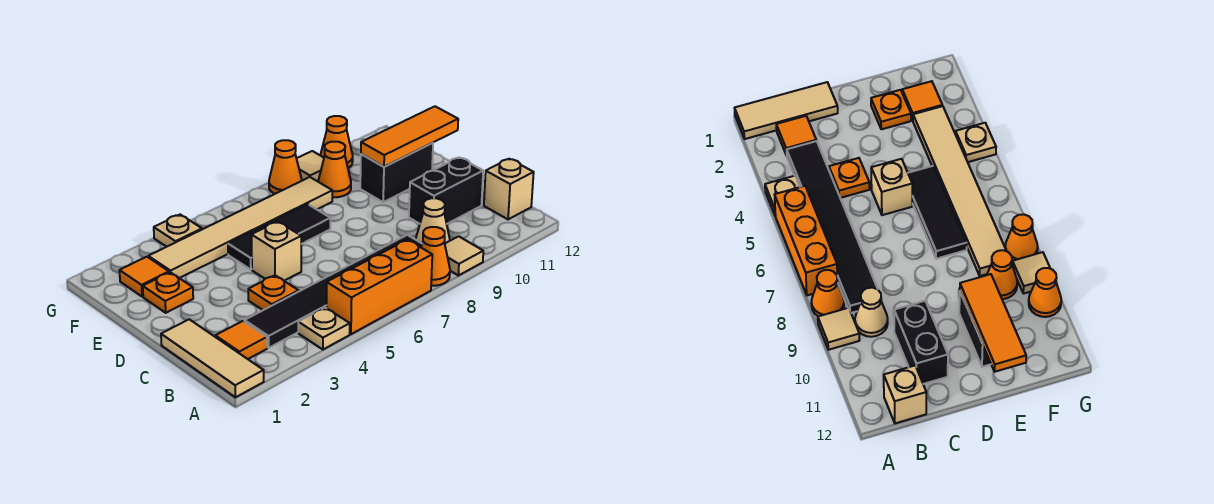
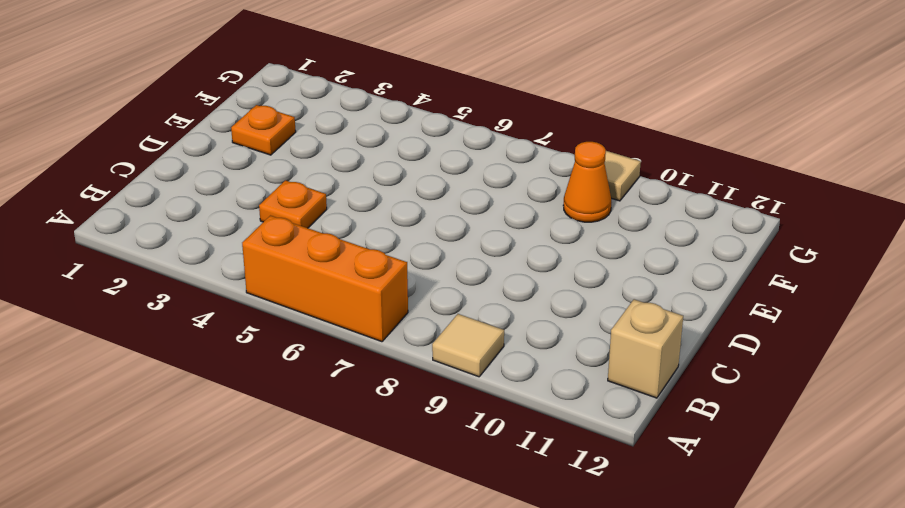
none -> tan 1x3 tile [161,319,264,397]
none -> tan 1x1 plate [298,308,350,349]
none -> orange 1x1 cone [421,227,450,286]

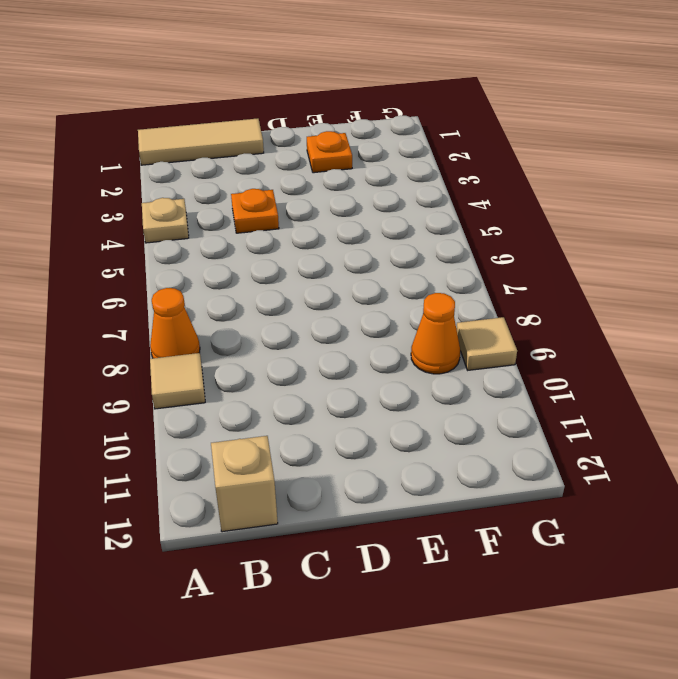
none -> orange 1x3 brick [327,240,432,334]
none -> orange 1x1 tile [215,321,267,359]
none -> black 1x6 tile [244,235,422,348]

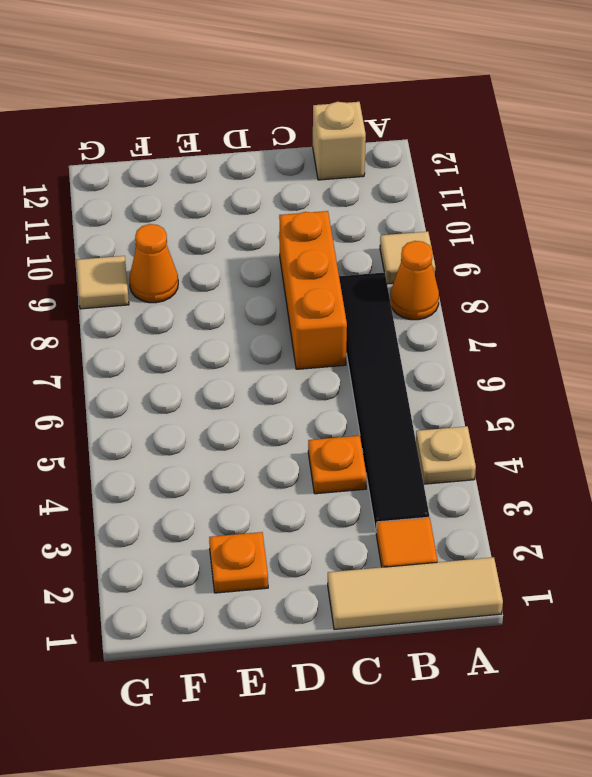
orange 1x3 brick [279,211,347,369] -> orange 1x3 brick moved to [327,240,432,334]
none -> tan 1x1 cone [416,198,450,243]
none -> black 1x2 brick [409,157,483,224]
none -> tan 1x1 brick [252,221,301,281]

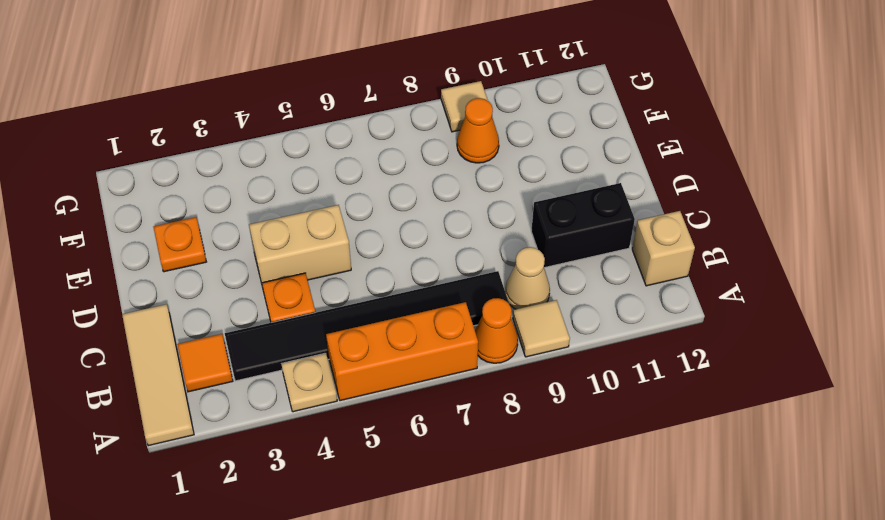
tan 1x2 brick [249,205,351,283] -> tan 1x1 brick [252,221,301,281]
none -> black 1x3 tile [228,204,330,270]
none -> black 1x2 brick [360,143,433,202]
none -> orange 1x1 tile [119,257,169,297]

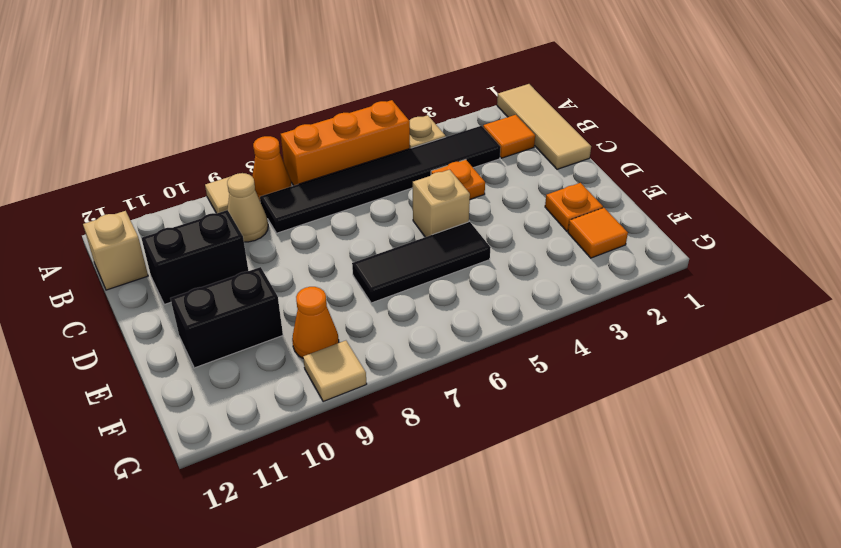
none -> tan 1x6 tile [148,177,332,278]
none -> tan 1x1 plate [154,215,202,247]
none -> orange 1x1 cone [269,140,302,194]

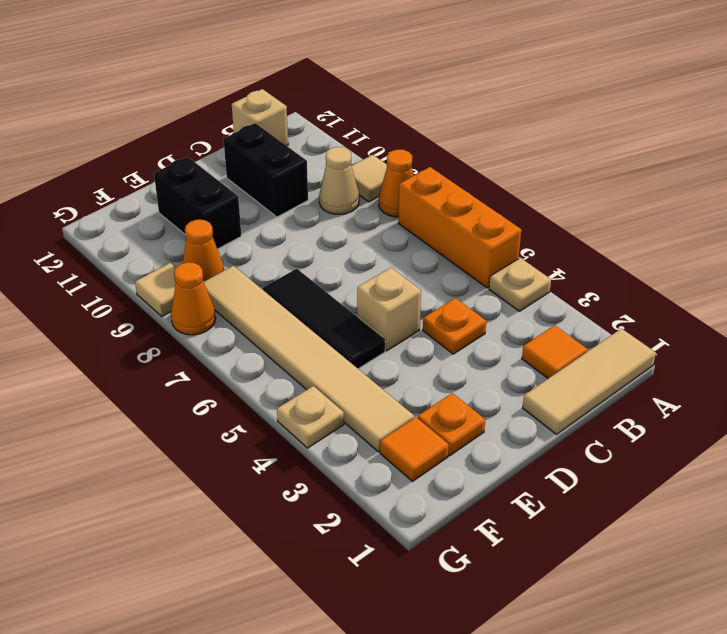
none -> black 1x6 tile [244,235,422,348]
none -> orange 1x1 cone [320,116,353,168]
none -> orange 1x3 tile [361,106,458,167]

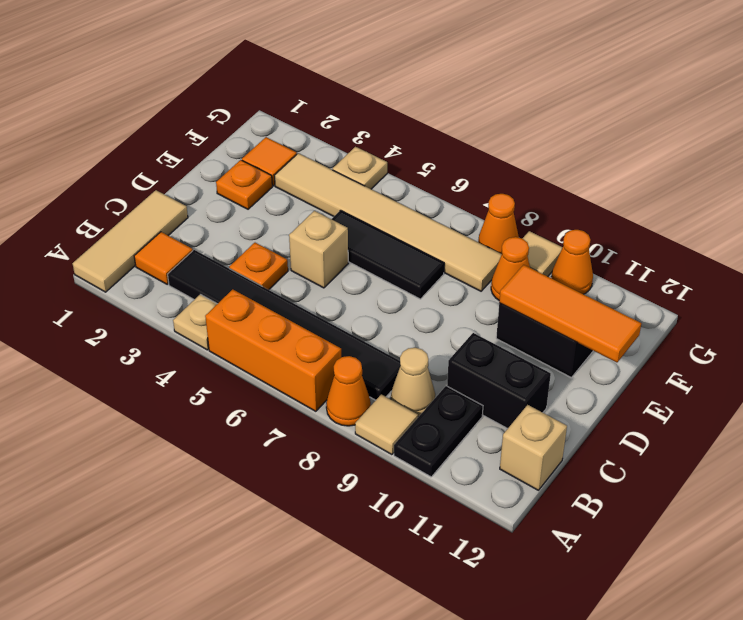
black 1x2 plate [394,386,483,477] -> none

